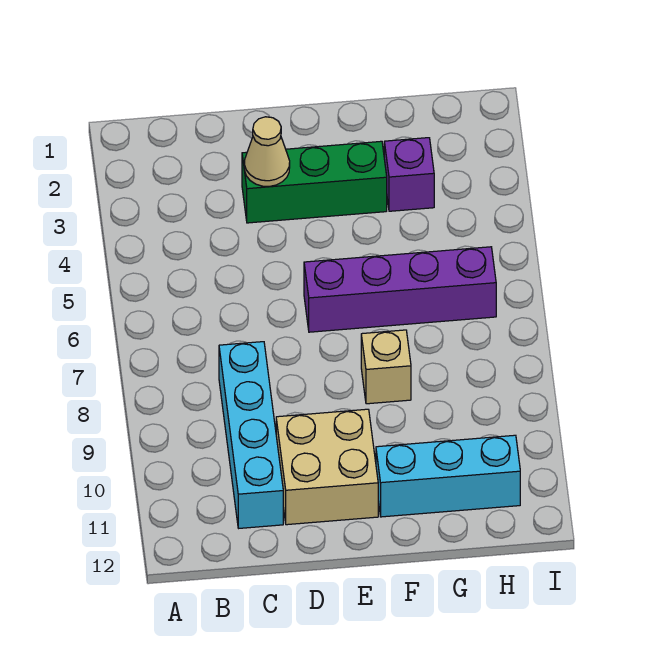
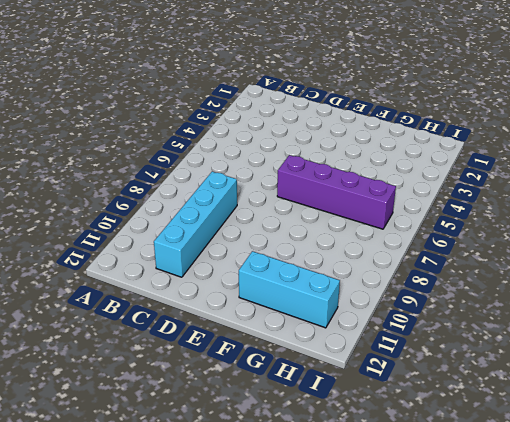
none -> green 1x3 brick [242,141,387,223]
none -> tan 2x2 brick [276,409,378,525]

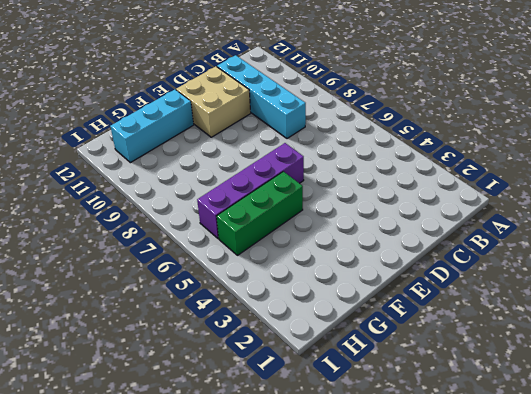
green 1x3 brick [217,172,303,255] -> green 1x3 brick moved to [242,141,387,223]
none -> tan 1x1 brick [361,330,411,404]
none -> purple 1x1 brick [384,138,434,211]

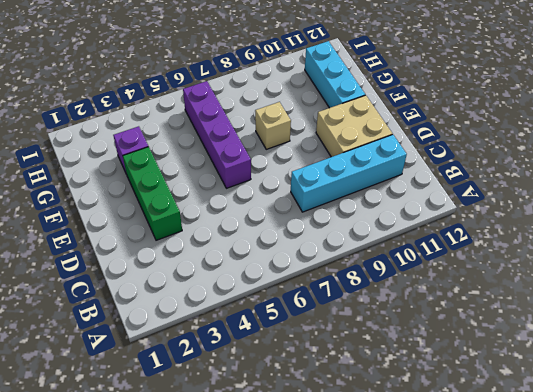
none -> tan 1x1 cone [244,117,290,186]

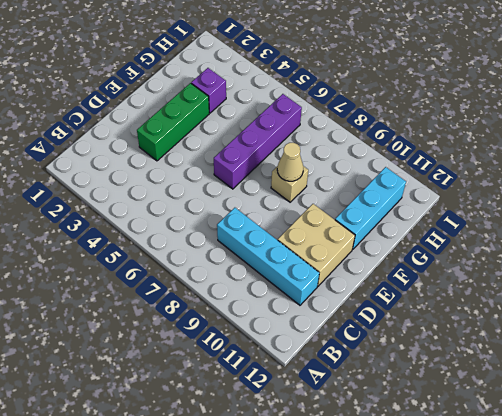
tan 1x1 cone [277,143,303,181] -> tan 1x1 cone moved to [244,117,290,186]

